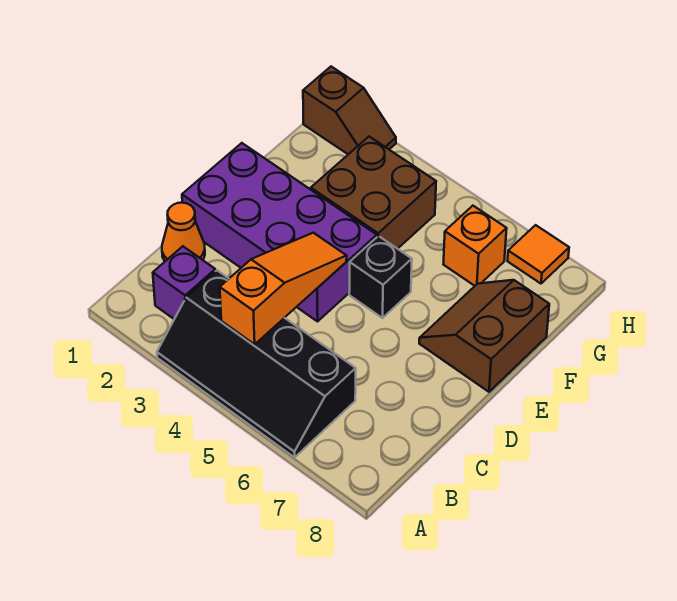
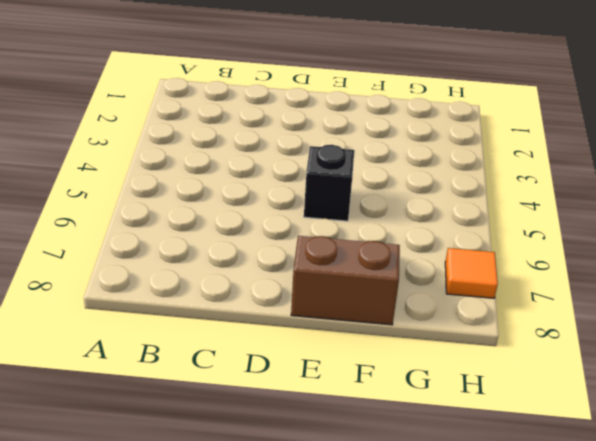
none -> black 2x4 slope [157,271,356,457]
none -> purple 1x1 brick [153,246,215,319]

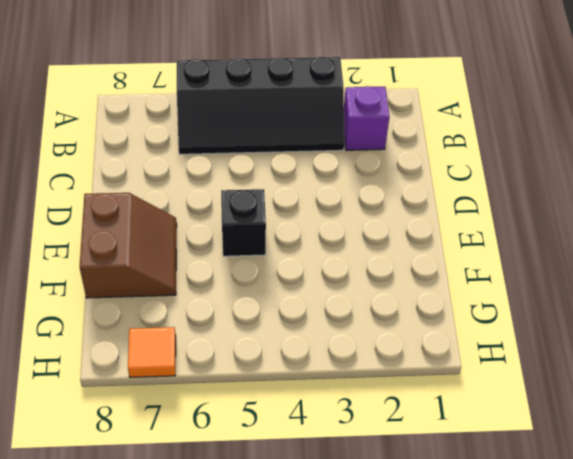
black 2x4 slope [177,56,344,154] -> black 2x4 slope turned to [157,271,356,457]
none -> orange 1x1 cone [162,203,205,261]
none -> purple 2x4 brick [182,143,377,321]

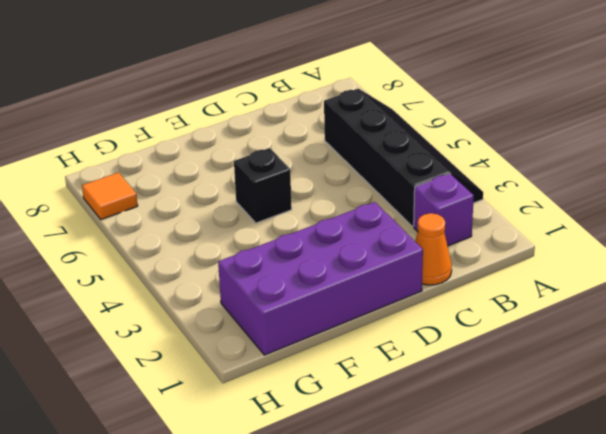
purple 2x4 brick [218,202,423,355] -> purple 2x4 brick turned to [182,143,377,321]
none -> brown 2x2 slope [419,280,549,392]
none -> brown 2x2 brick [311,137,436,249]

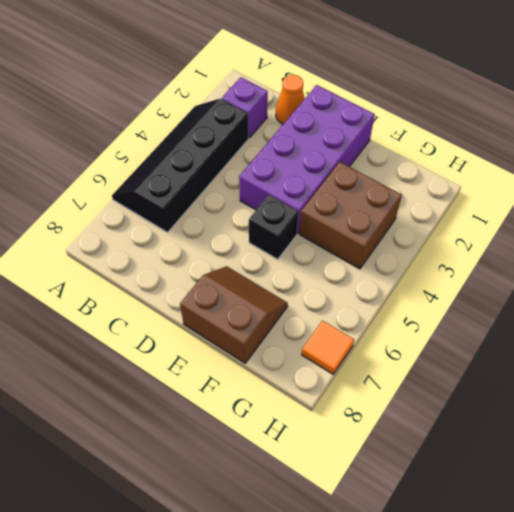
none -> orange 1x1 brick [443,206,507,286]
none -> brown 1x2 slope [303,67,396,154]

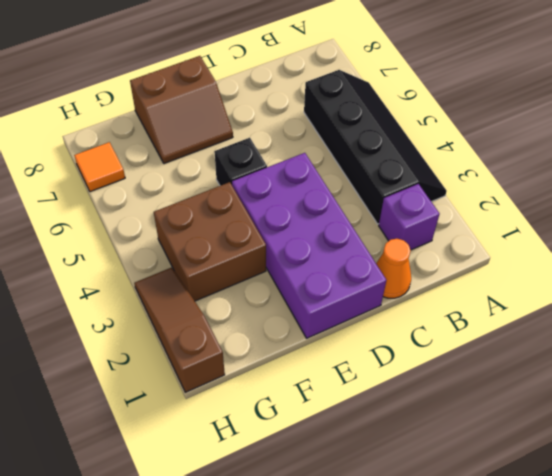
brown 1x3 slope [134,267,225,392] -> brown 1x2 slope [303,67,396,154]
none -> orange 1x1 brick [443,206,507,286]
none -> orange 1x3 slope [220,233,347,344]

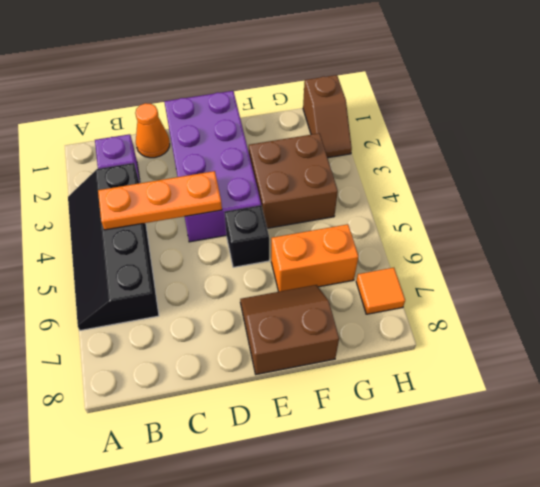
orange 1x3 plate [98,171,222,230] -> orange 1x3 slope [220,233,347,344]
orange 1x2 brick [271,224,358,292] -> orange 1x1 brick [443,206,507,286]

